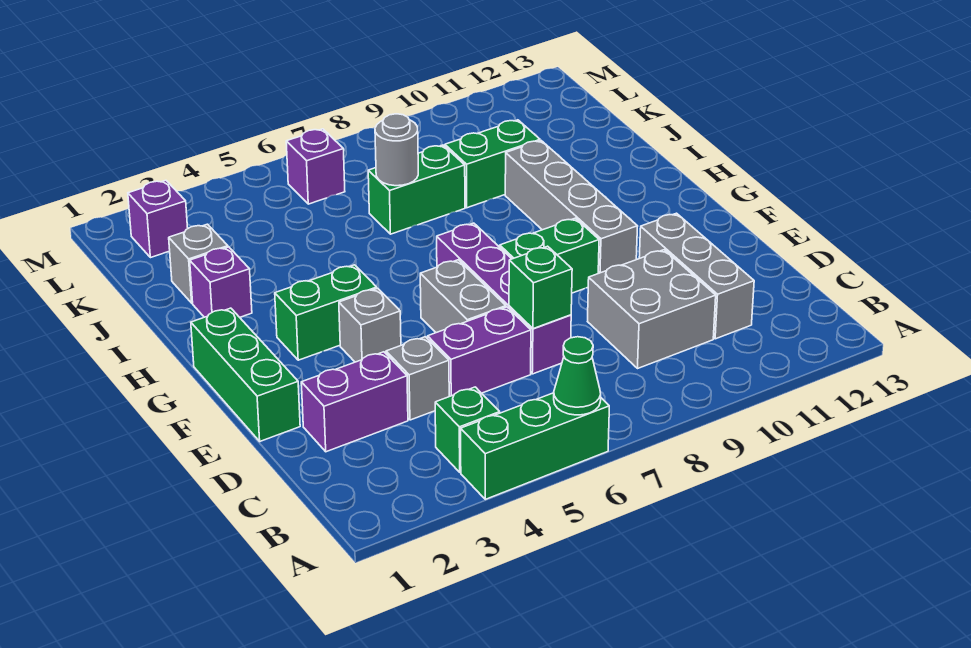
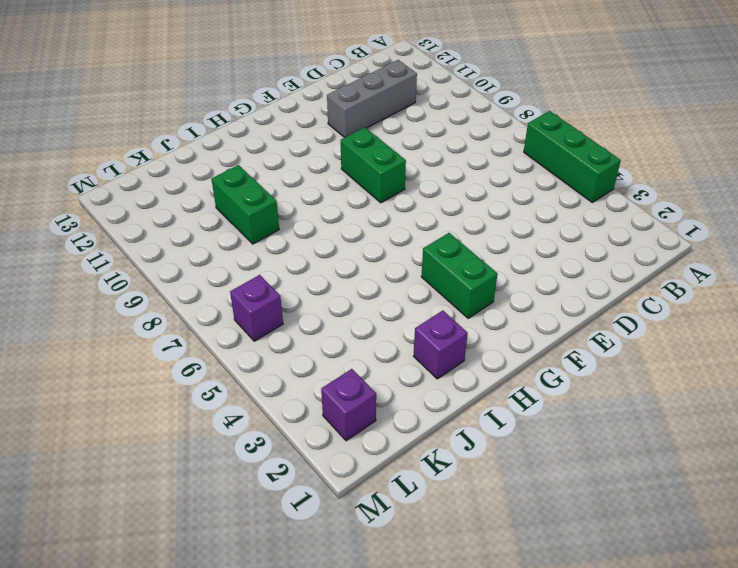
none -> green 1x1 brick [435,387,500,472]
none -> grey 2x2 brick [588,250,716,369]
none -> purple 1x2 brick [301,352,408,452]

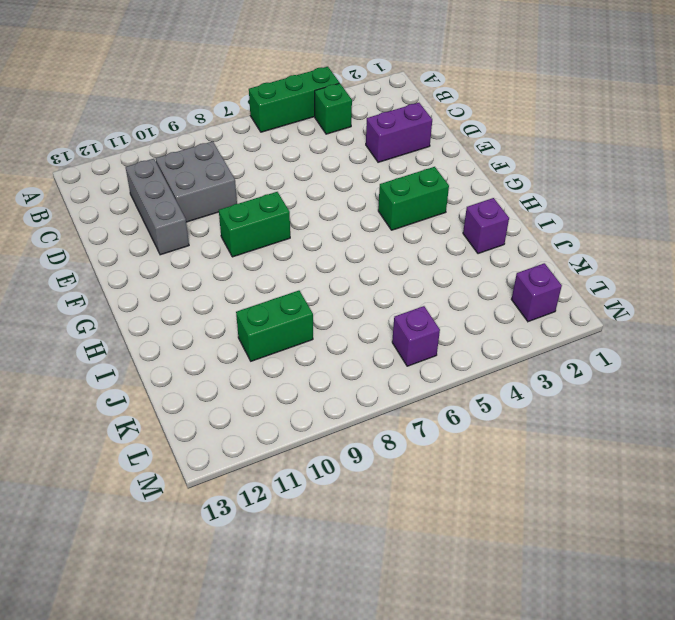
none -> grey 1x1 brick [386,337,449,420]
none -> purple 1x2 brick [428,307,531,396]
none -> purple 1x4 brick [437,223,571,374]

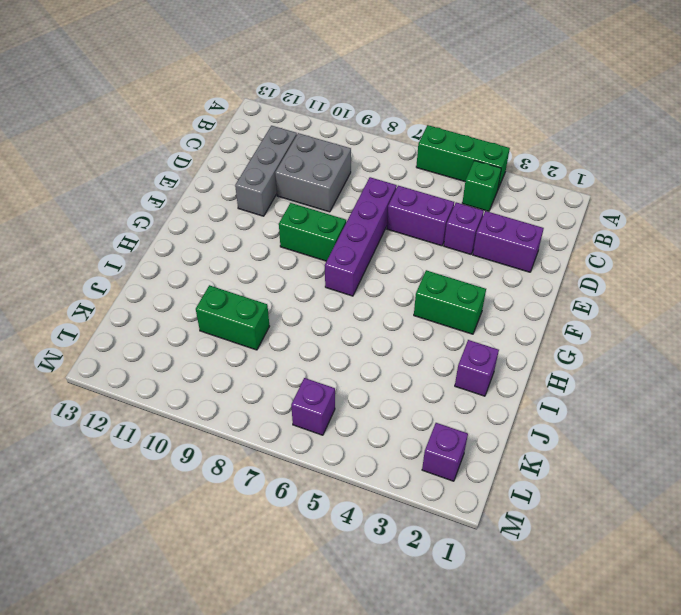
purple 1x1 brick [444,202,484,254] -> grey 1x1 brick [386,337,449,420]
none -> green 1x3 brick [191,308,300,441]
none -> grey 1x2 brick [420,260,506,333]
none -> grey 1x1 brick [339,288,401,362]

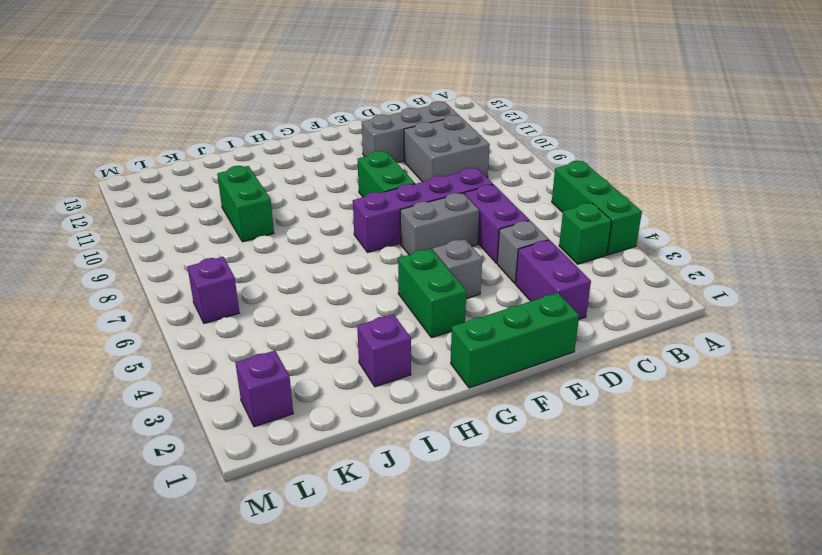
none -> grey 1x4 brick [505,141,638,273]
none -> grey 1x1 brick [169,224,228,303]
none -> green 1x2 brick [368,145,465,234]

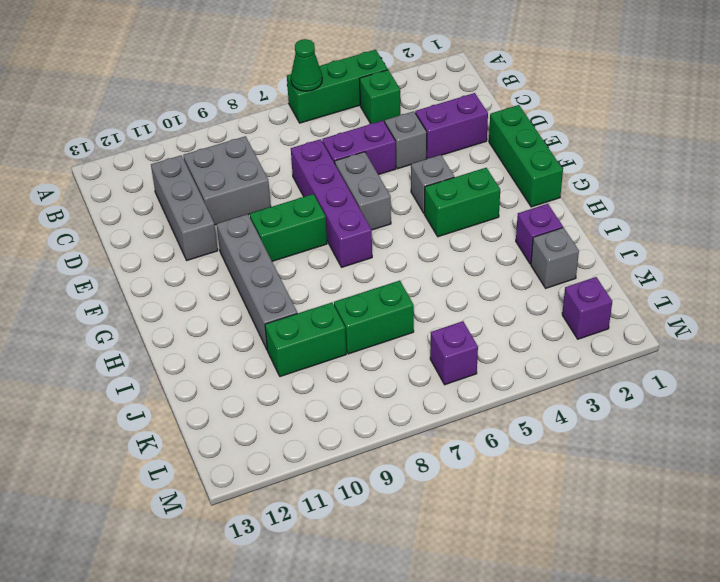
none -> green 1x1 brick [509,246,572,329]
none -> grey 1x1 round brick [375,114,418,186]

